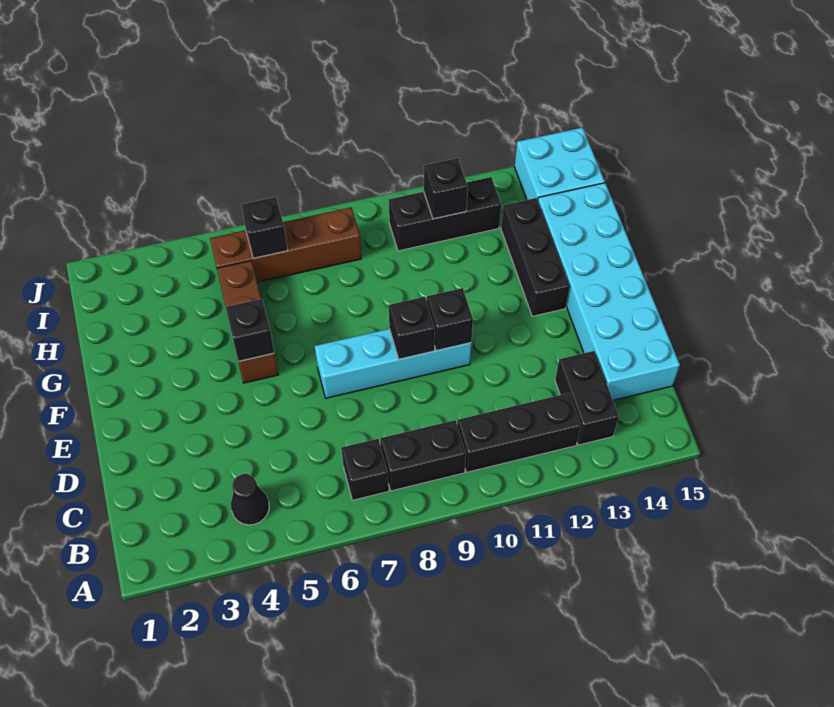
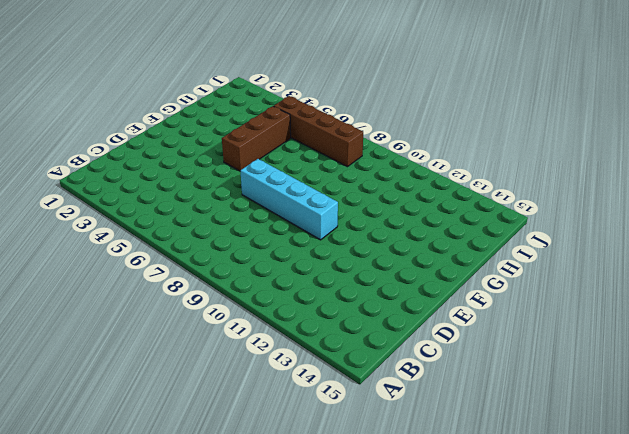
none -> black 1x1 cone [231,474,269,525]
none -> black 1x1 brick [341,439,389,500]
none -> black 1x2 brick [380,420,466,491]

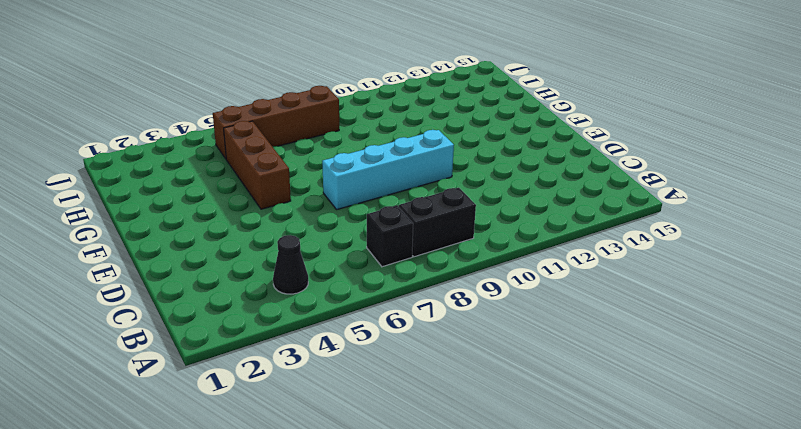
none -> black 1x3 brick [457,393,581,472]
none -> black 1x2 brick [555,351,619,445]
none -> cyan 2x6 brick [538,183,680,400]

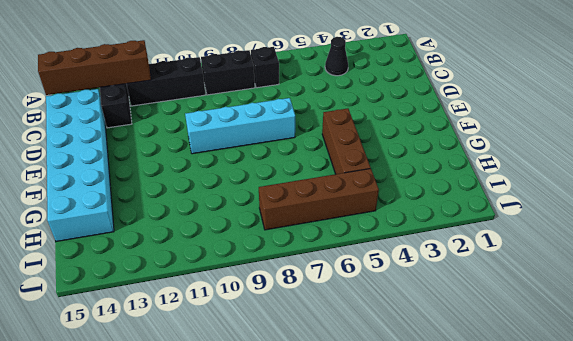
brown 1x4 brick [38,40,151,95] -> none
none -> black 1x3 brick [501,198,570,316]
none -> black 1x3 brick [389,177,501,251]
none -> cyan 2x2 brick [514,128,605,200]

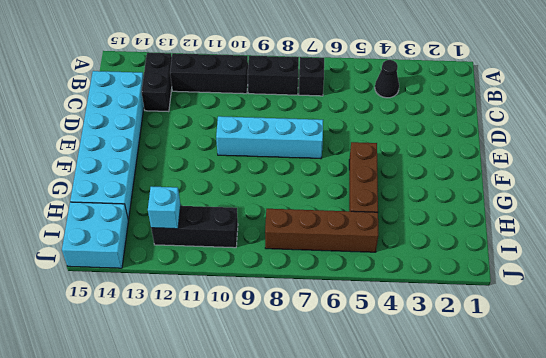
cyan 1x1 brick [148,187,181,229] -> none
none -> black 1x3 brick [501,198,570,316]
none -> black 1x1 brick [389,297,435,359]
none -> black 1x1 brick [427,288,473,351]

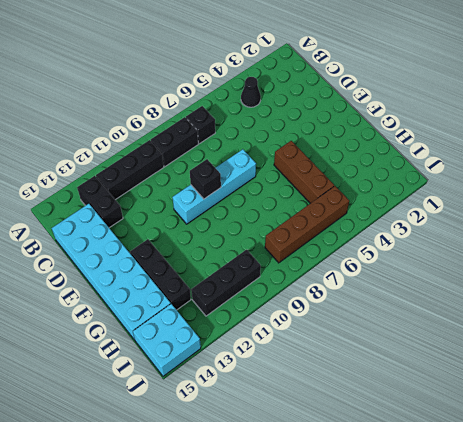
none -> black 1x1 brick [427,288,473,351]
none -> black 1x1 brick [226,299,274,362]
none -> black 1x1 brick [241,197,288,258]

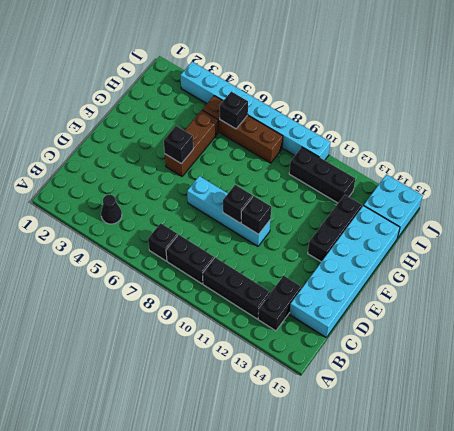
cyan 1x8 brick [181,62,331,160] -> none
none -> black 1x1 brick [424,158,468,219]

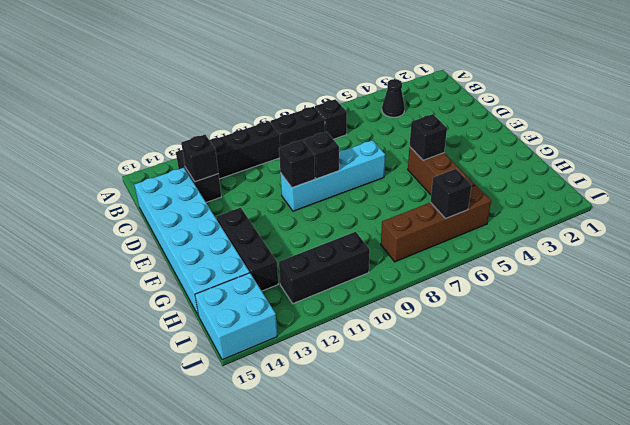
black 1x1 brick [181,135,218,182] -> black 1x1 brick moved to [424,158,468,219]

